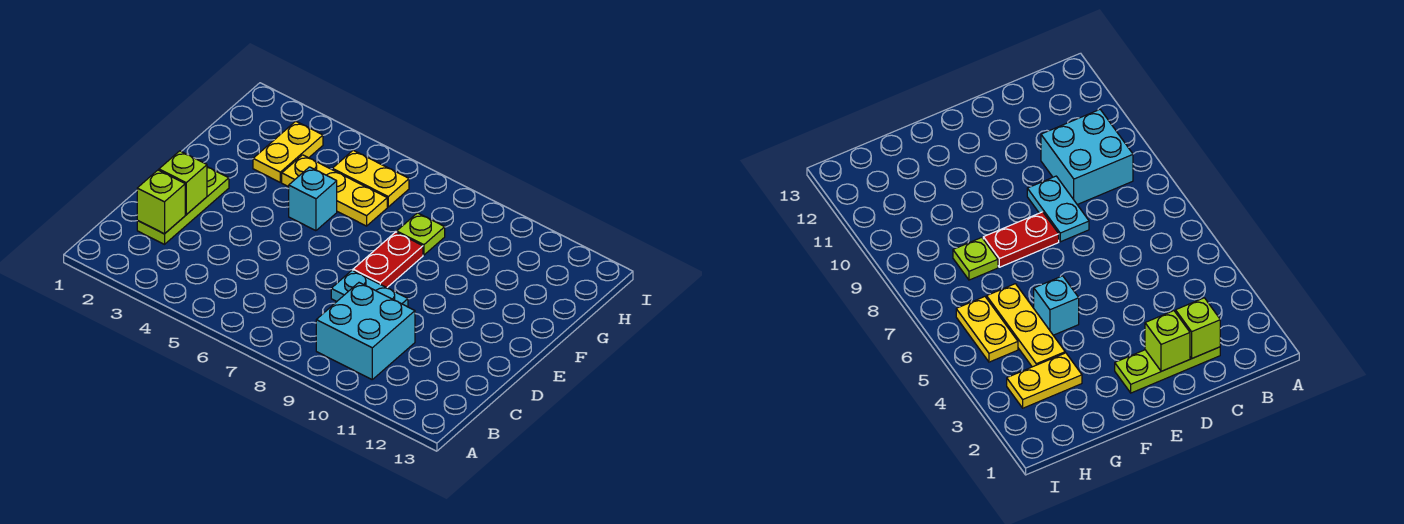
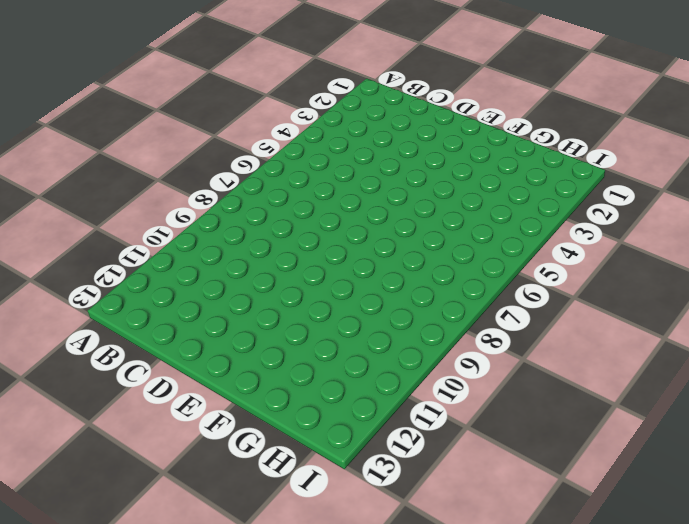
none -> cyan 2x2 brick [316,283,415,379]
none -> lime 1x3 plate [137,167,229,244]

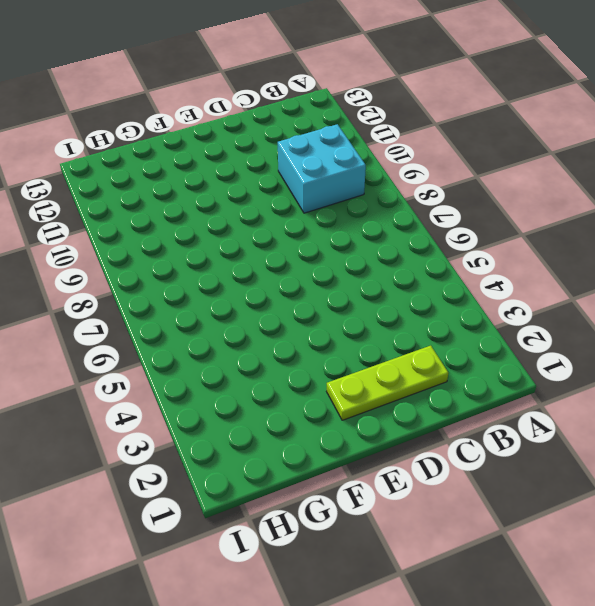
none -> cyan 1x2 plate [331,270,408,307]
none -> red 1x2 plate [353,232,423,288]

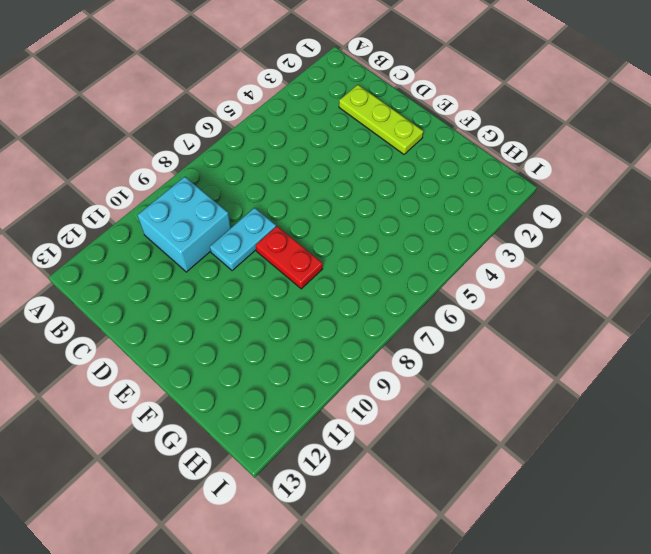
none -> cyan 1x1 brick [289,167,337,231]
none -> yellow 1x2 plate [253,121,323,182]

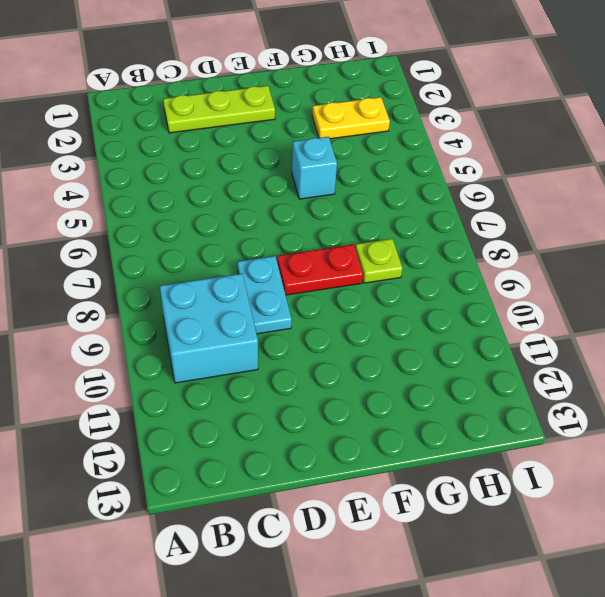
none -> yellow 1x3 plate [282,155,387,226]
none -> yellow 1x2 plate [332,150,409,207]

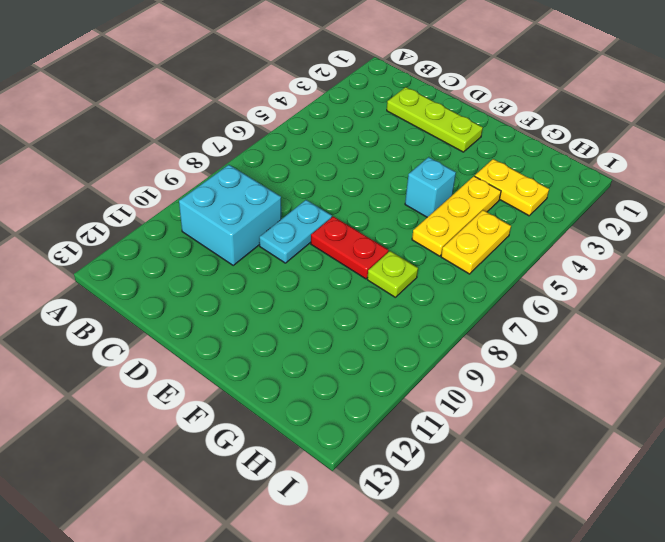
none -> lime 1x1 brick [137,170,185,234]
none -> lime 1x1 brick [159,151,207,215]

